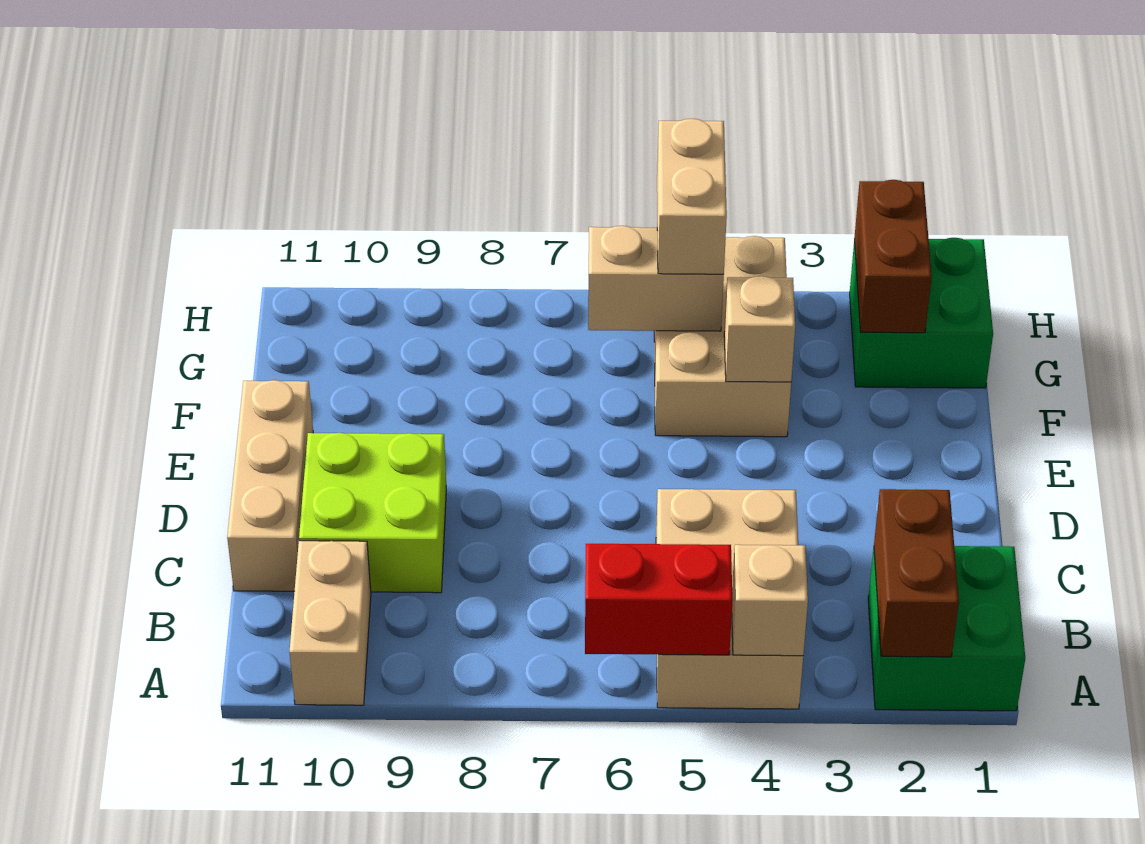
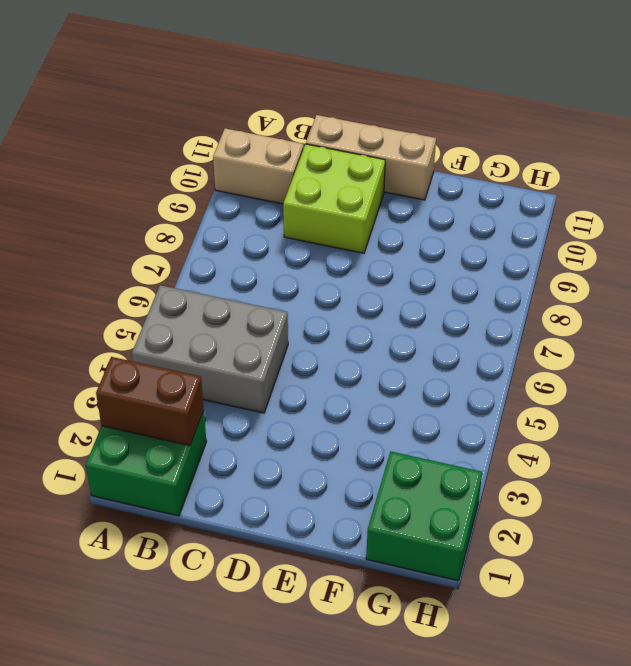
grey 2x3 brick [132,285,288,413] -> tan 2x3 brick [656,489,803,709]
none -> tan 2x3 brick [654,236,791,437]
none -> tan 1x1 brick [732,545,808,656]
none -> red 1x2 brick [585,544,733,655]

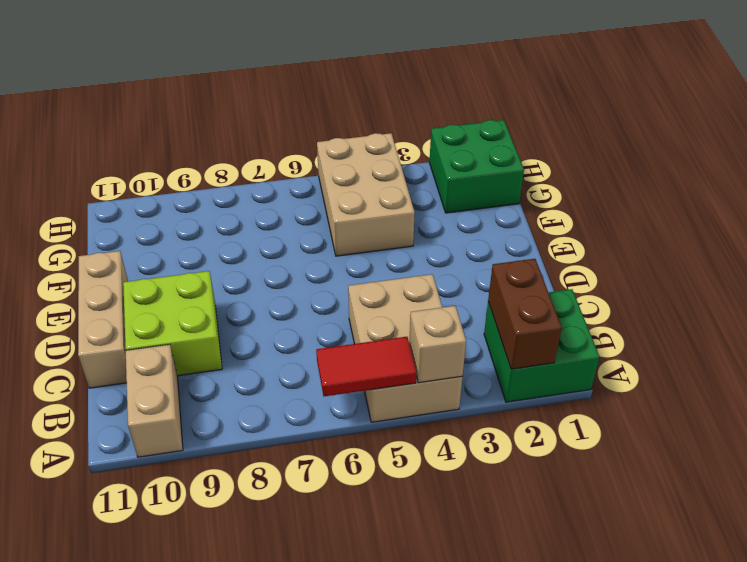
red 1x2 tile [316,337,416,396] -> red 1x2 brick [585,544,733,655]
none -> tan 1x1 brick [724,276,795,382]
none -> brown 1x2 brick [854,180,932,333]
none -> tan 1x2 brick [588,226,724,331]

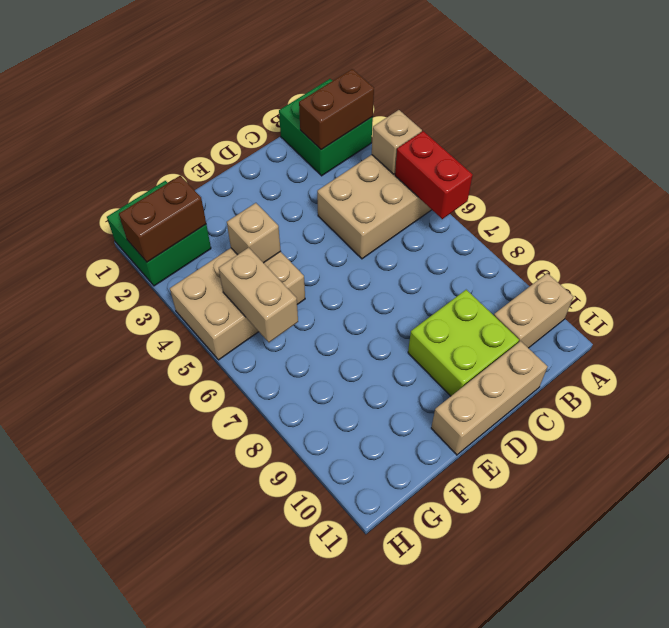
none -> tan 1x2 brick [657,119,727,274]

